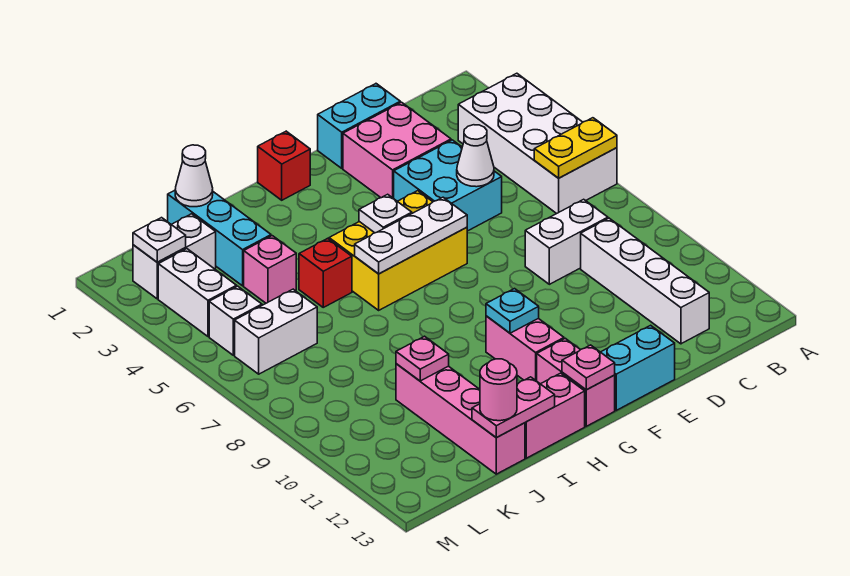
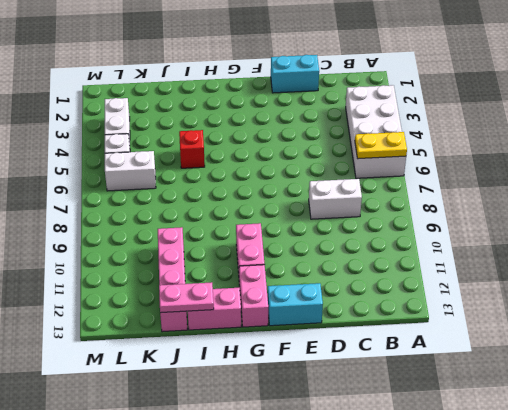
none -> white 1x4 brick [581,218,709,344]
none -> pink 2x2 brick [343,102,451,198]
none -> cyan 2x2 brick [394,140,502,231]
none -> yellow 2x3 brick [329,191,467,310]

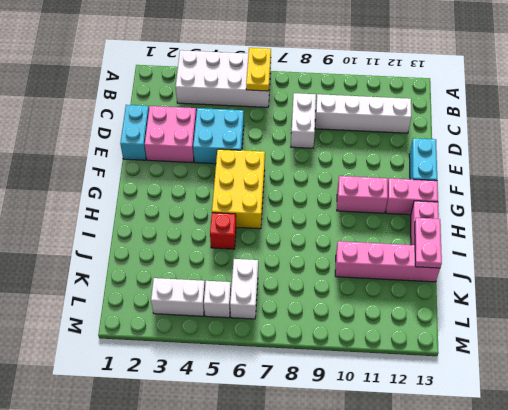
none -> red 1x1 brick [258,131,310,200]
none -> cyan 1x3 brick [168,190,271,286]
none -> pink 1x1 brick [244,236,296,303]
none -> white 1x2 brick [133,214,216,299]

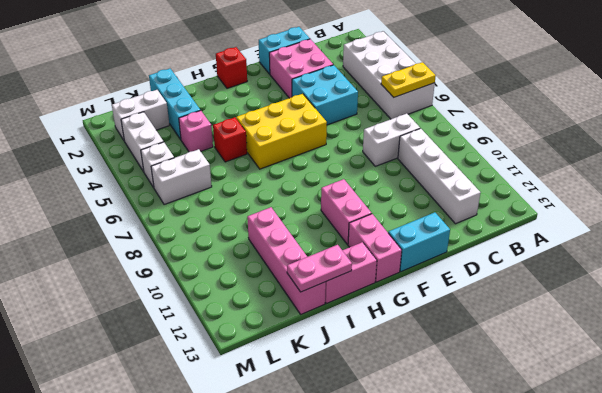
none -> white 1x1 cone [457,125,494,187]
none -> white 1x3 plate [355,197,467,274]
none -> white 1x1 plate [359,194,412,233]
none -> cyan 1x1 plate [486,289,539,333]

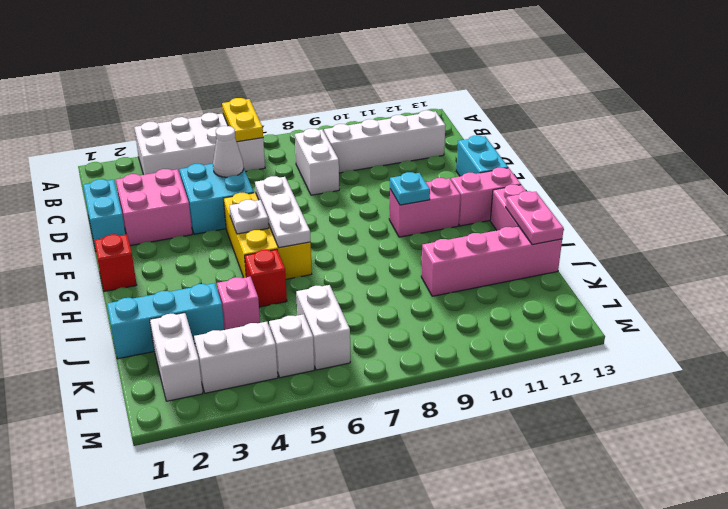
none -> pink 1x1 plate [562,345,615,390]
none -> white 1x1 cone [175,145,213,207]
none -> pink 1x1 plate [396,336,449,381]
none -> white 1x1 plate [133,218,186,262]

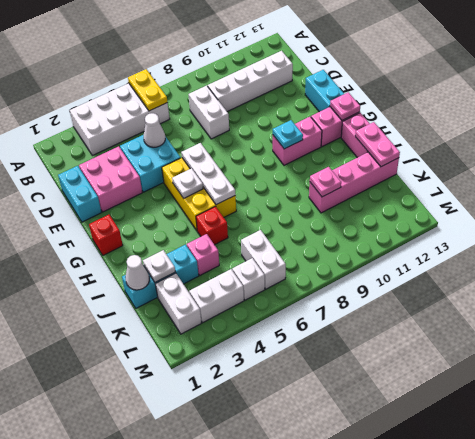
white 1x1 plate [143,250,175,282] -> white 1x1 plate moved to [133,218,186,262]
none -> pink 1x1 round brick [480,359,517,421]

